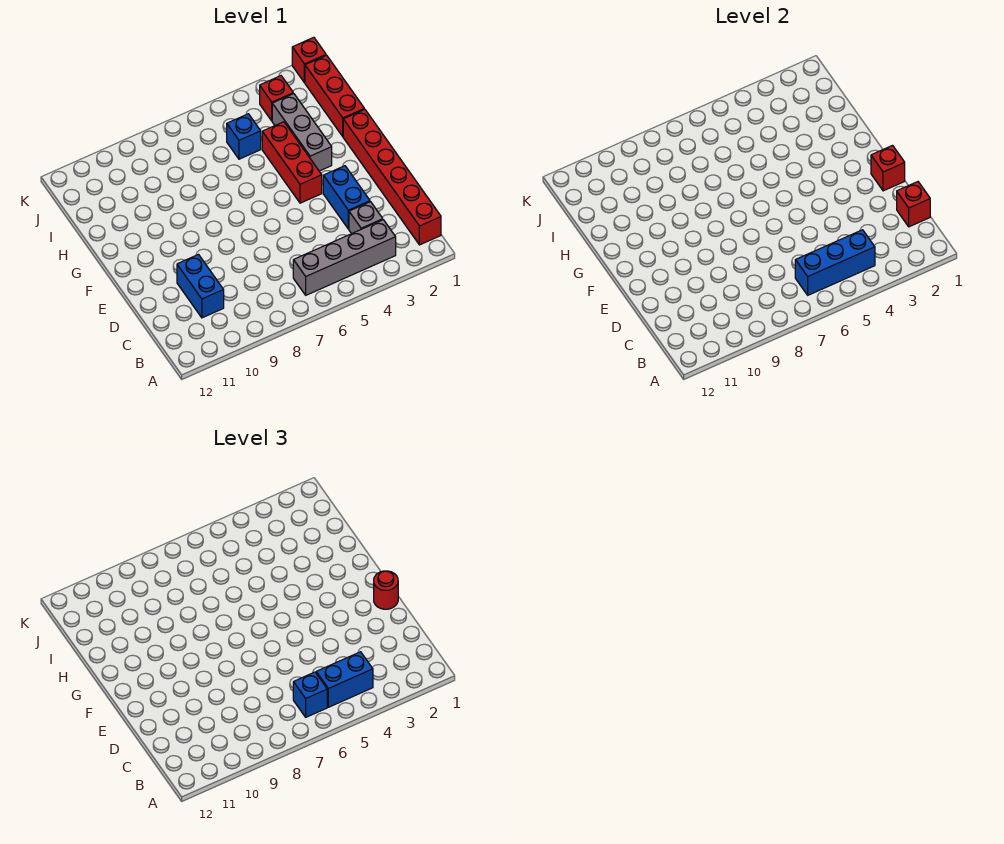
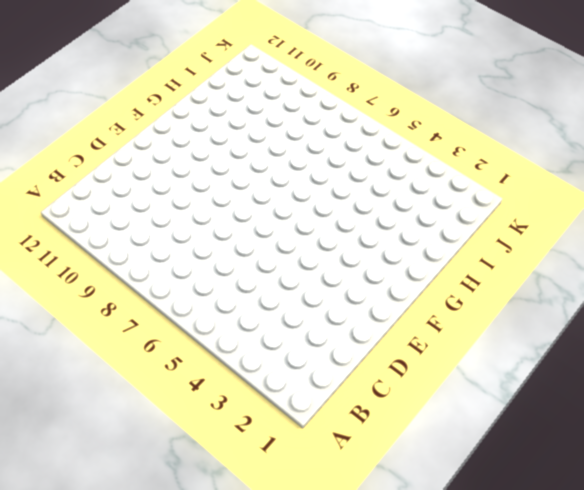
none -> red 1x6 brick [343,109,441,245]
none -> grey 1x4 brick [293,220,396,295]
none -> grey 1x1 brick [349,202,383,234]

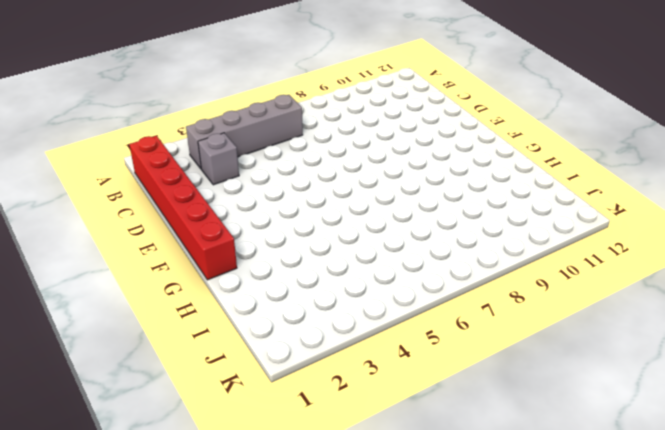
none -> blue 1x2 brick [177,255,224,318]
none -> blue 1x2 brick [323,166,370,229]
none -> red 1x3 brick [262,122,322,203]

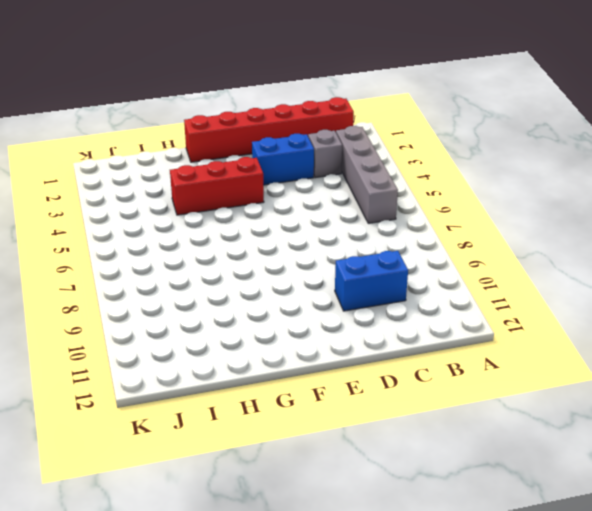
none -> grey 1x3 brick [272,94,332,171]
none -> red 1x3 brick [305,55,364,136]
none -> blue 1x1 brick [227,114,261,159]

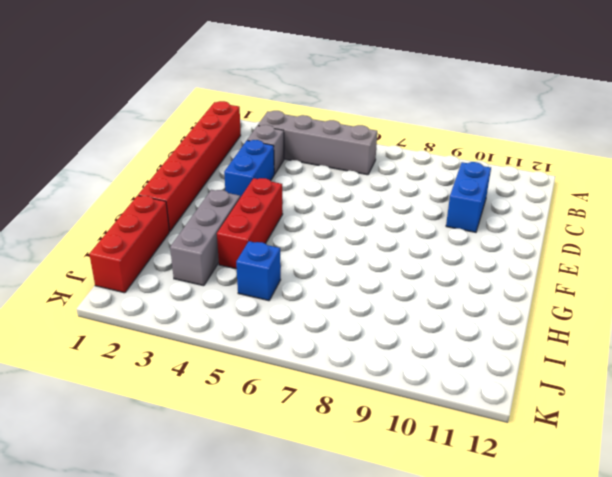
none -> red 1x1 brick [260,76,293,121]
none -> red 1x1 brick [292,37,326,83]
none -> blue 1x3 brick [795,230,875,295]

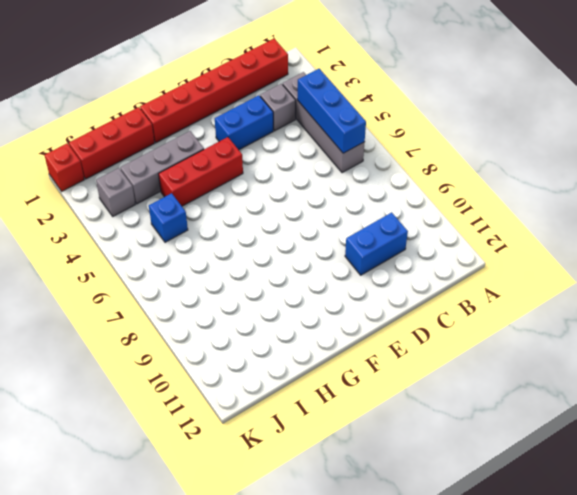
grey 1x1 brick [96,168,135,216] -> red 1x1 brick [260,76,293,121]
none -> red 1x1 brick [897,182,930,227]
none -> red 1x1 brick [871,146,905,191]
none -> blue 1x2 brick [316,652,373,707]

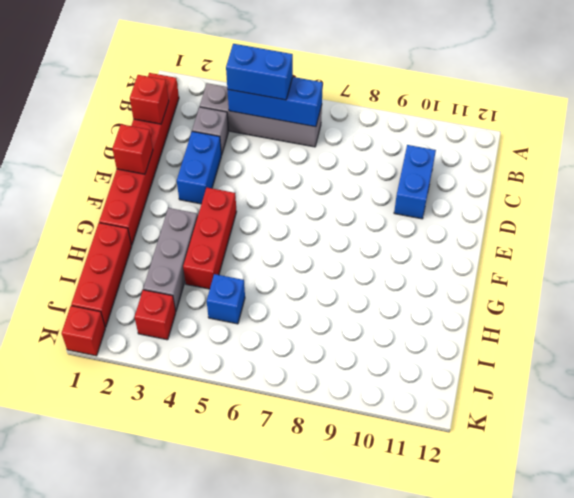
none -> blue 1x1 brick [293,672,327,717]
none -> red 1x1 round brick [374,571,398,609]

